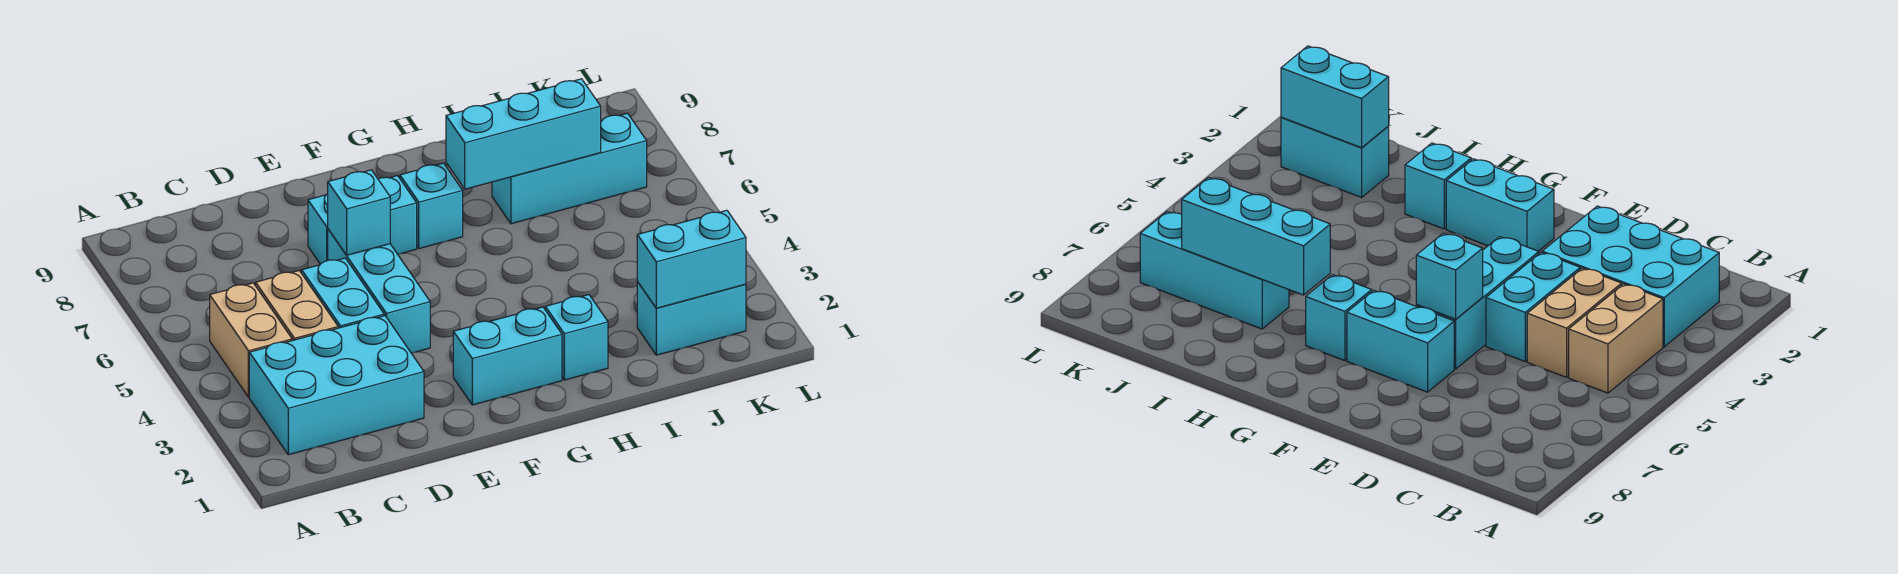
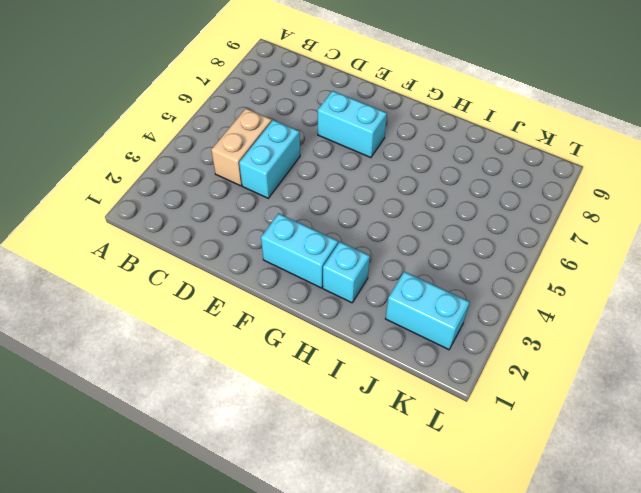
none -> cyan 2x3 brick [249,316,424,455]
none -> tan 1x2 brick [210,283,292,397]
none -> cyan 1x3 brick [328,229,430,353]

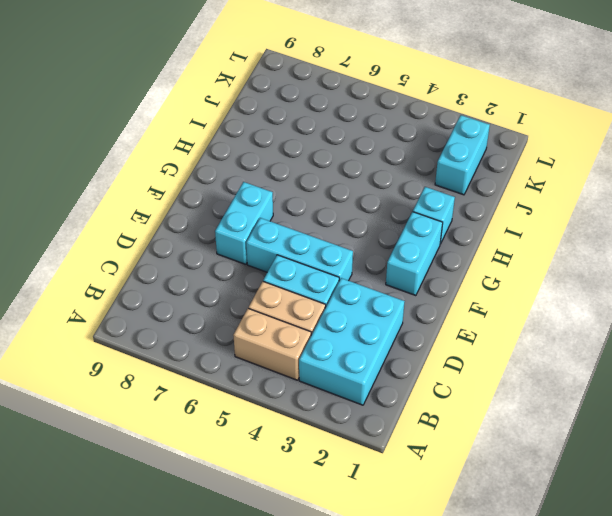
none -> cyan 1x1 brick [400,163,463,249]
none -> cyan 1x3 brick [492,113,647,224]
none -> cyan 1x1 brick [328,170,390,255]

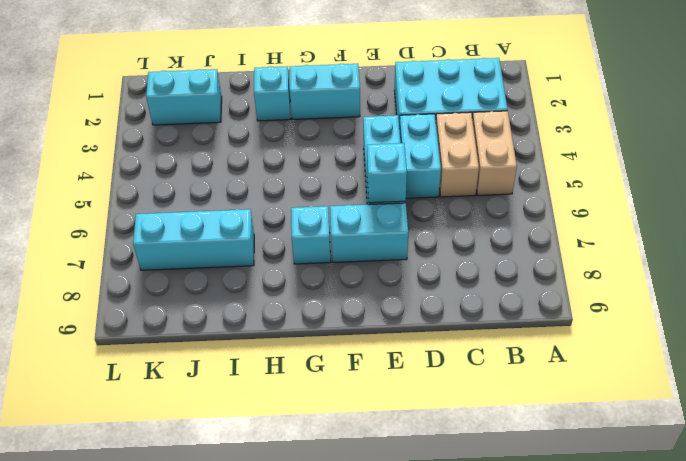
none -> cyan 1x3 brick [446,79,601,189]
none -> cyan 1x2 brick [637,210,746,308]

